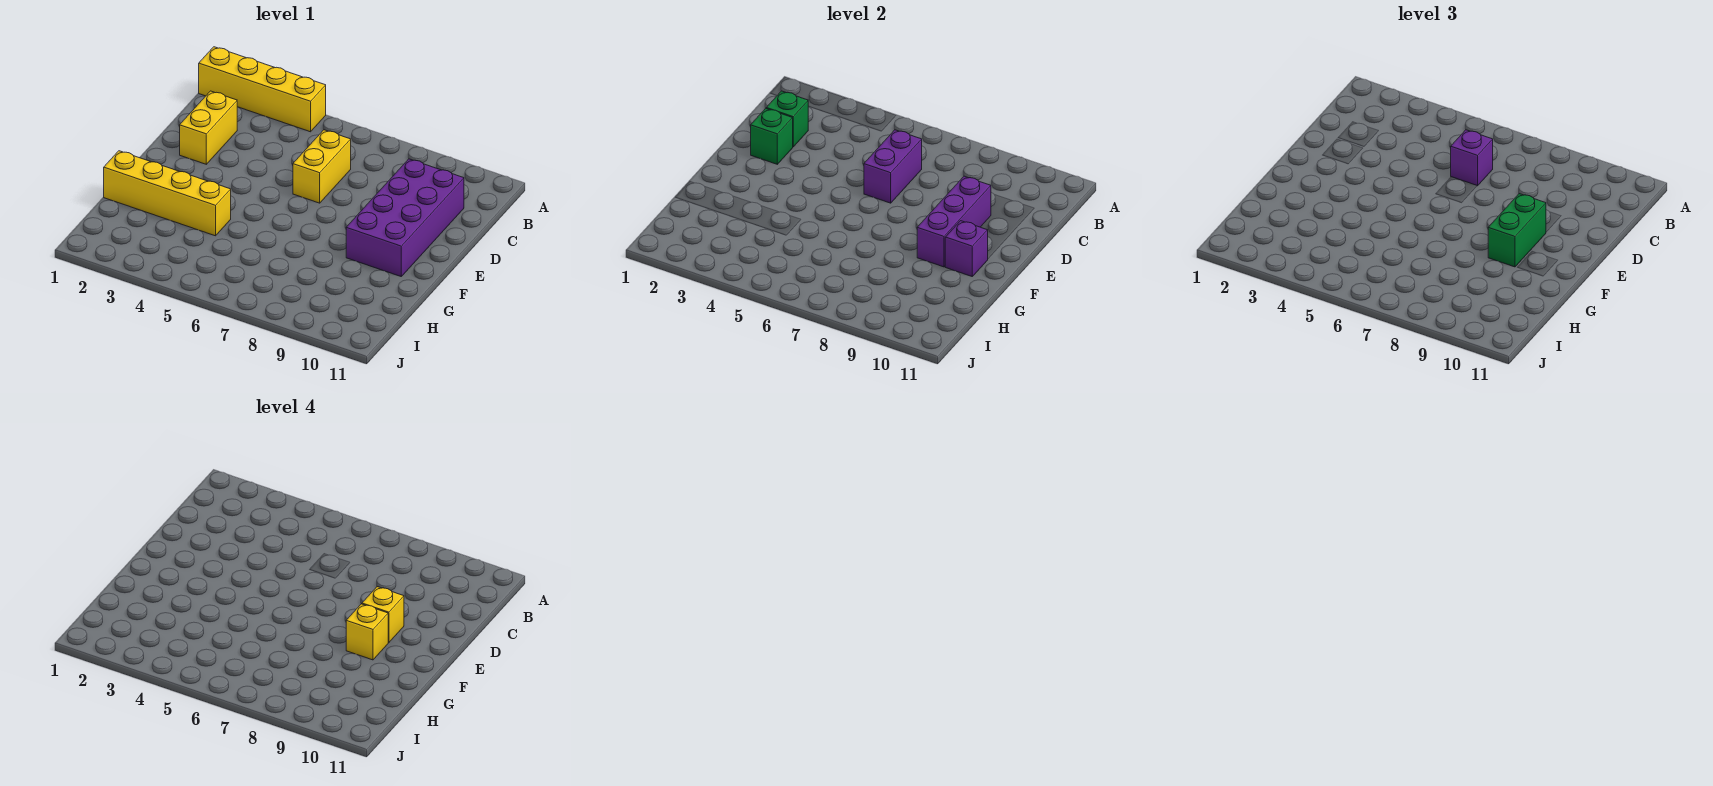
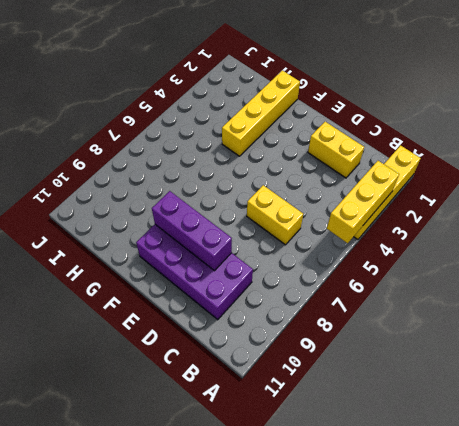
yellow 1x3 brick [327,161,399,243] -> none
none -> green 1x1 brick [766,91,809,147]
none -> purple 1x2 brick [864,130,922,203]
none -> green 1x1 brick [751,108,793,164]

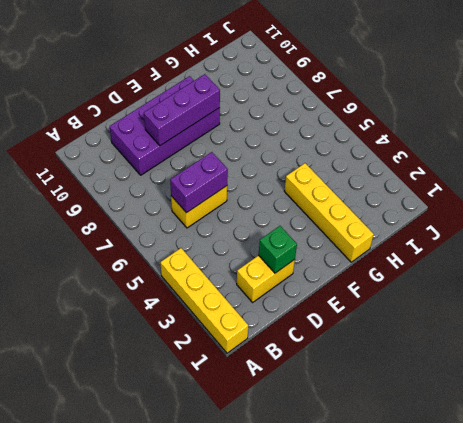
none -> green 1x1 brick [766,91,809,147]
none -> purple 1x1 brick [945,221,988,276]
none -> purple 1x1 brick [1451,130,1493,186]

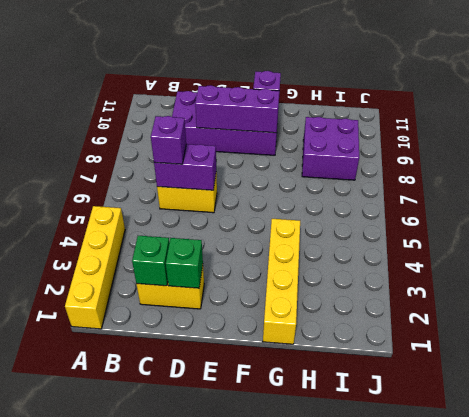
purple 2x2 brick [302,117,359,180] -> none
none -> green 1x2 brick [1488,194,1546,267]
none -> yellow 1x1 brick [362,587,404,643]
none -> yellow 1x1 brick [346,604,388,660]

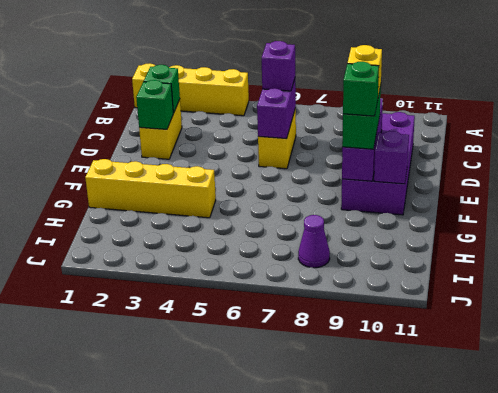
green 1x1 brick [343,62,379,116] -> yellow 1x1 brick [346,604,388,660]
purple 1x1 cone [298,215,330,268] -> none

